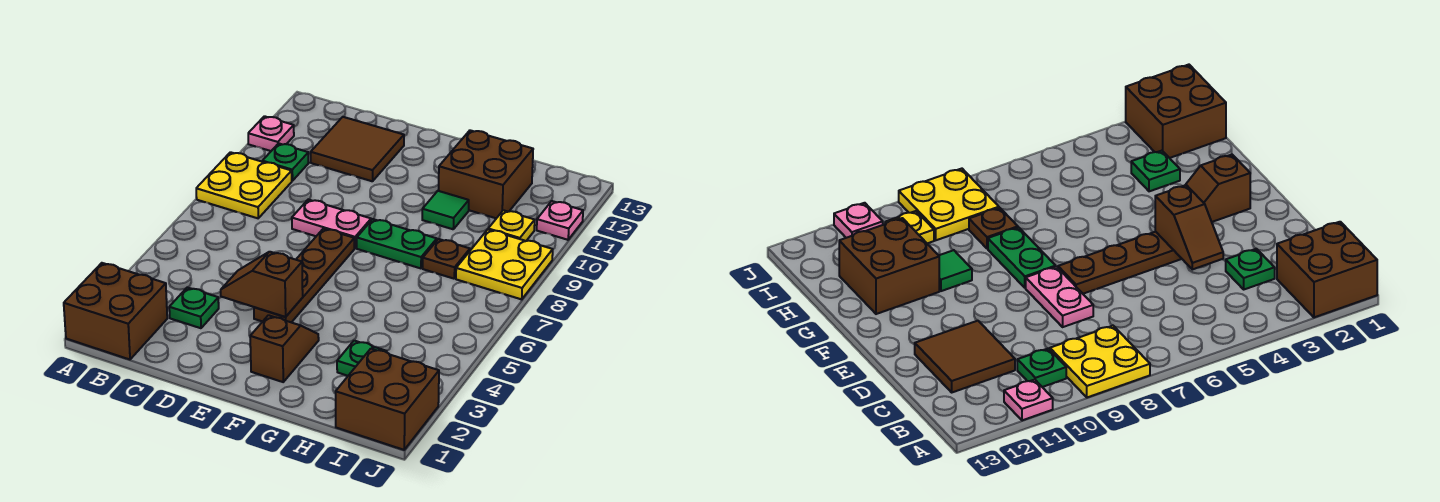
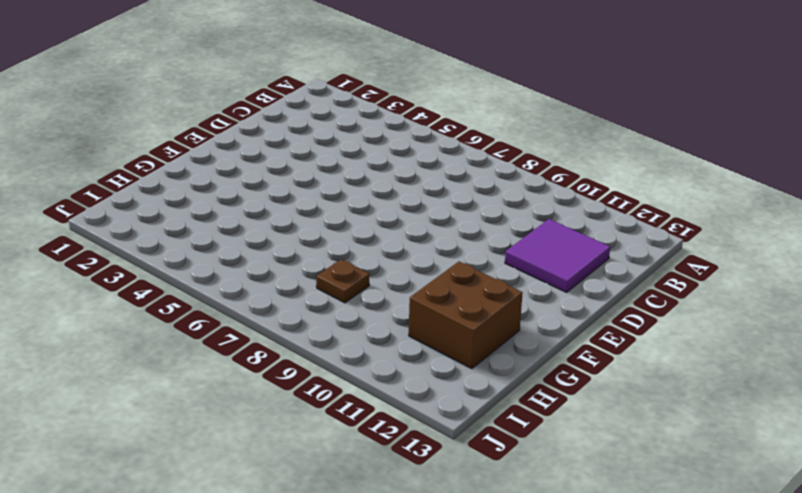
purple 2x2 tile [505,219,610,292] -> brown 2x2 tile [311,117,404,181]
none -> brown 2x2 brick [64,263,167,359]
none -> yellow 2x2 plate [196,152,292,218]
none -> pink 1x1 plate [248,116,294,151]

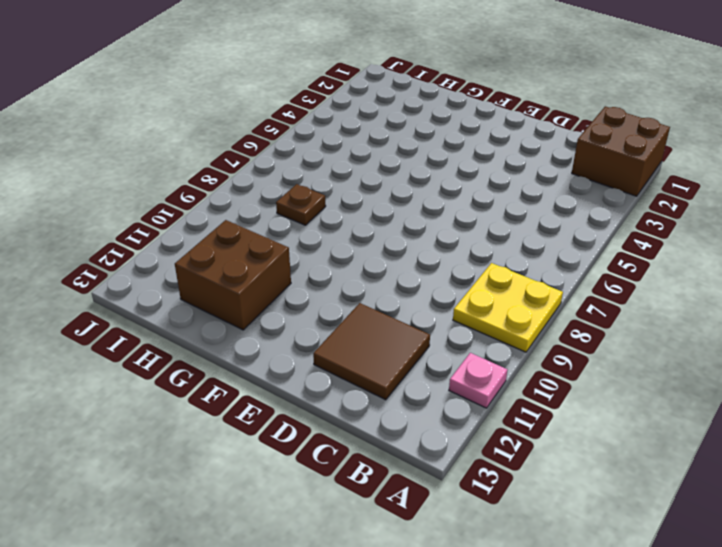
none -> green 1x1 plate [262,143,309,181]
none -> green 1x1 plate [169,287,219,328]
none -> pink 1x2 plate [292,199,371,248]

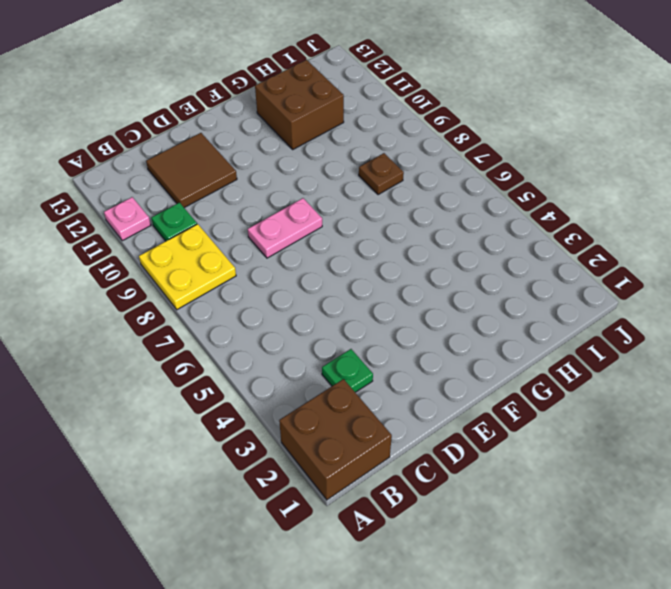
none -> brown 1x4 plate [254,229,354,322]
none -> brown 1x2 slope [250,315,319,382]
none -> green 1x2 plate [357,219,437,268]

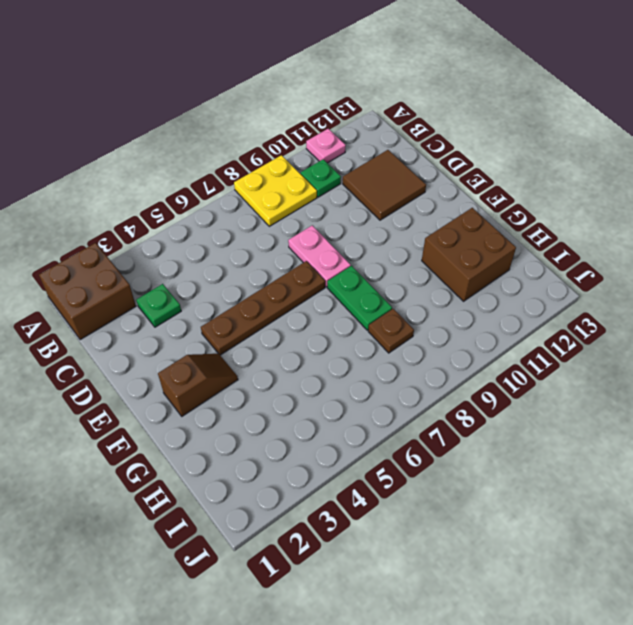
none -> green 1x1 tile [422,191,469,229]
none -> green 1x1 plate [337,341,387,376]
none -> brown 2x2 brick [336,349,439,450]

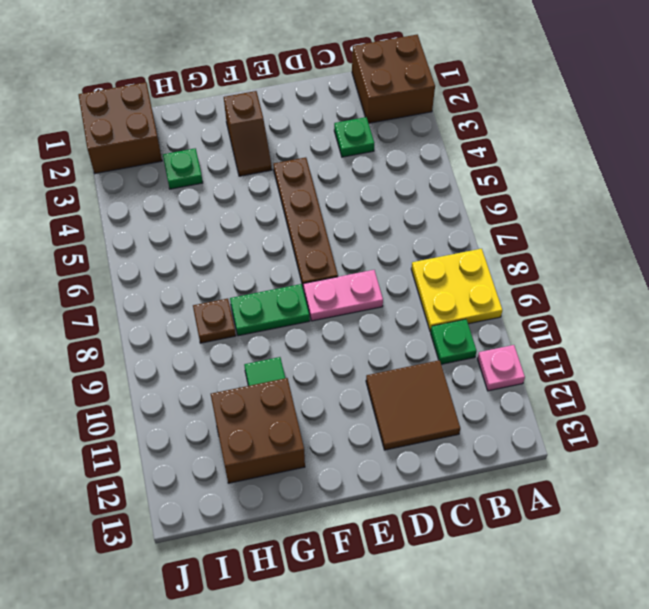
none -> yellow 2x2 plate [456,230,553,299]
none -> yellow 1x1 plate [488,210,535,241]
none -> pink 1x1 plate [537,201,583,240]

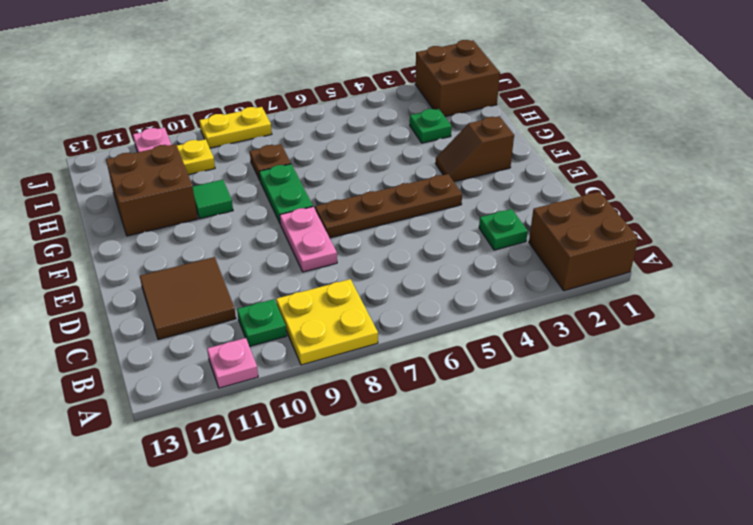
yellow 1x2 plate [199,107,272,148] -> yellow 2x2 plate [456,230,553,299]
none -> brown 1x2 slope [221,252,303,317]

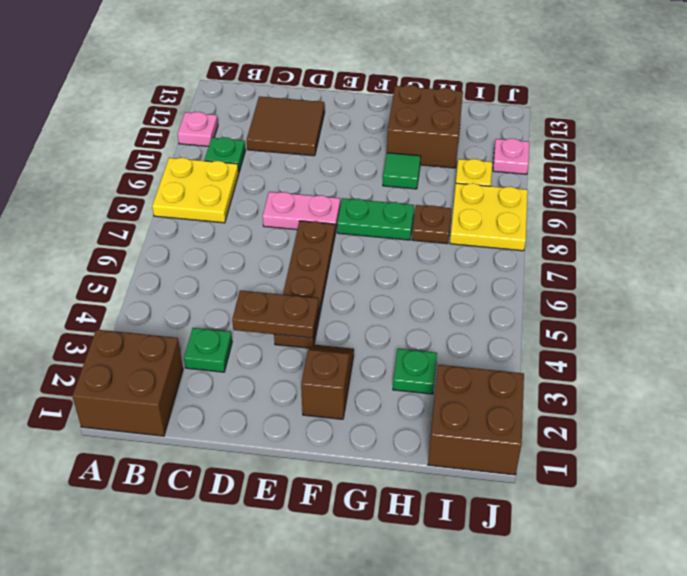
brown 1x2 plate [232,291,319,338] -> brown 1x2 slope [221,252,303,317]

